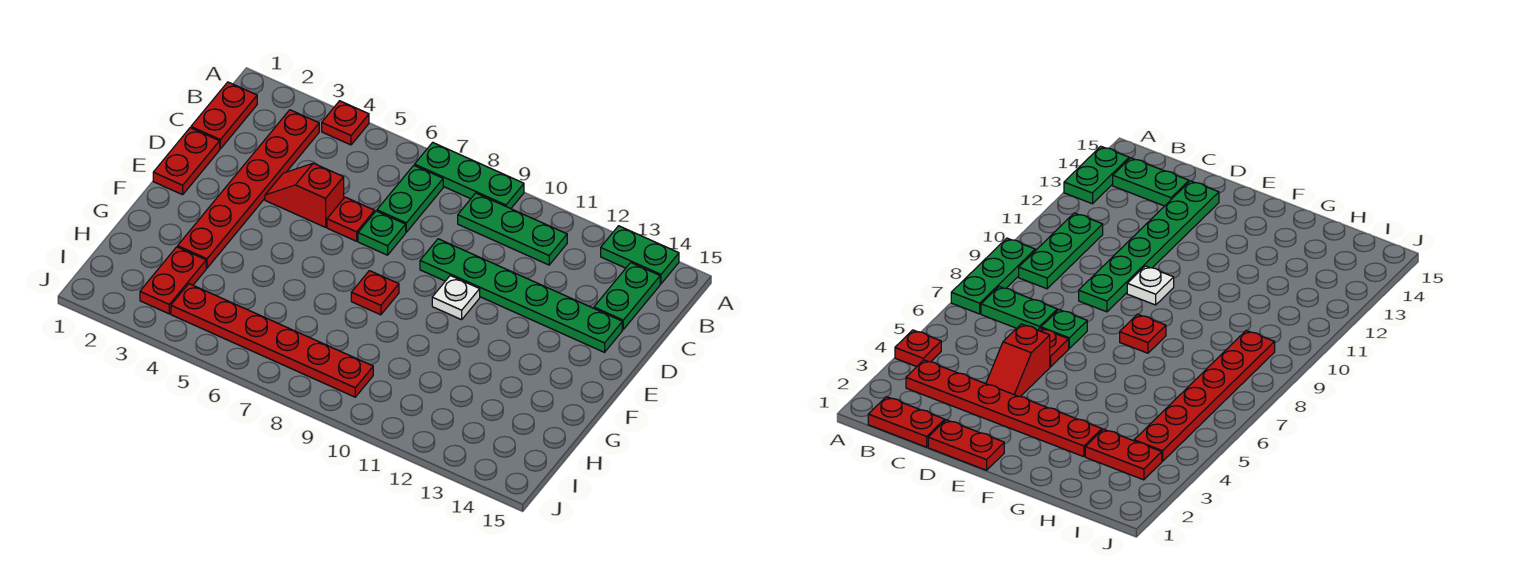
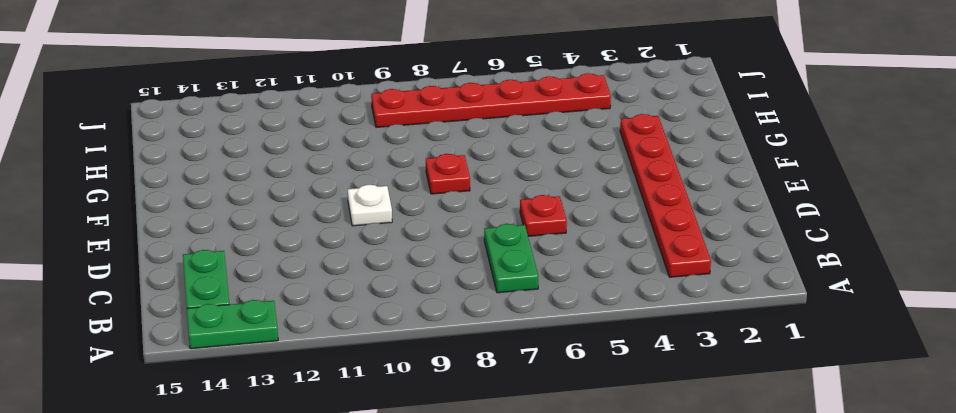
none -> red 1x1 plate [322,101,369,145]
none -> green 1x3 plate [415,142,524,209]
none -> red 1x2 plate [191,82,257,149]

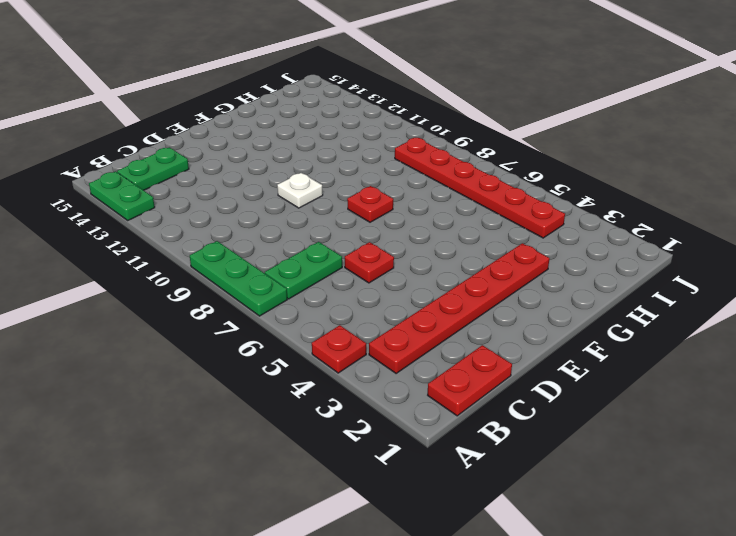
none -> green 1x3 plate [458,193,567,265]
none -> red 1x2 plate [153,128,220,195]
none -> red 1x2 slope [265,163,344,227]

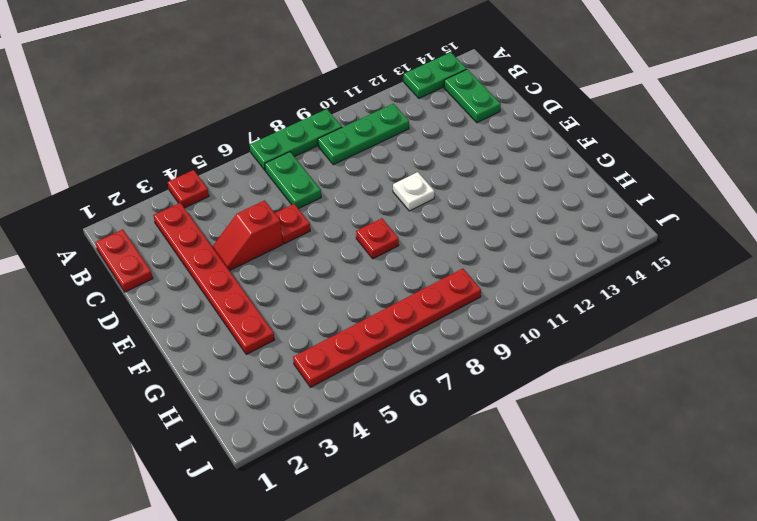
none -> red 1x2 plate [153,128,220,195]
none -> green 1x1 plate [358,211,406,255]
none -> green 1x6 plate [420,239,622,352]

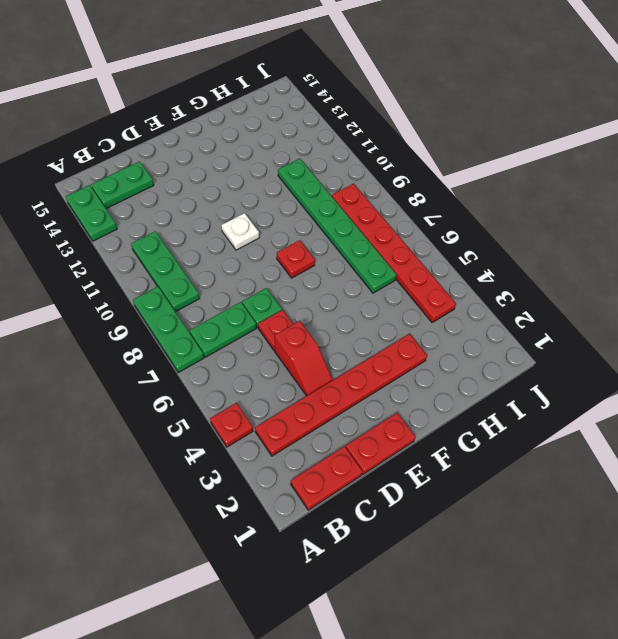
green 1x6 plate [278,158,397,293] -> green 1x6 plate moved to [420,239,622,352]
none -> red 1x2 plate [140,247,206,314]

